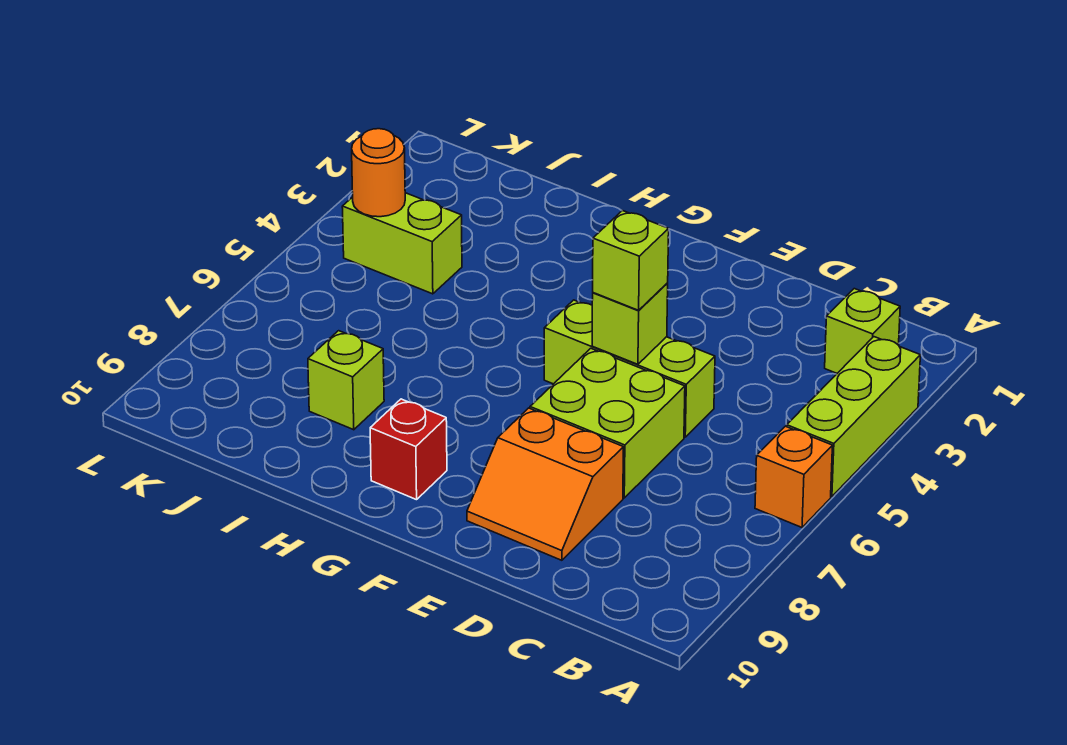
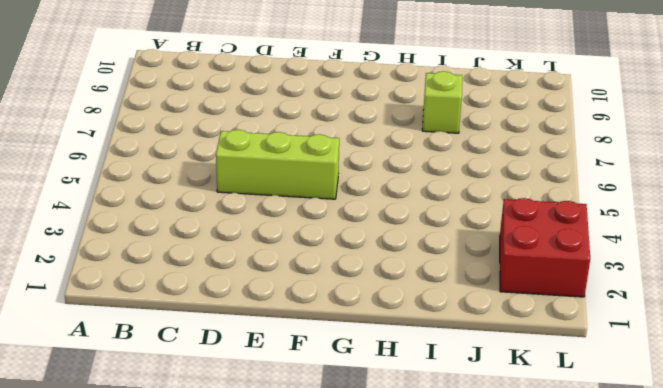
red 2x2 brick [500,198,590,297] -> none
none -> lime 1x3 brick [787,337,920,497]
none -> orange 1x1 brick [755,426,832,527]
none -> lime 1x1 brick [825,289,900,373]

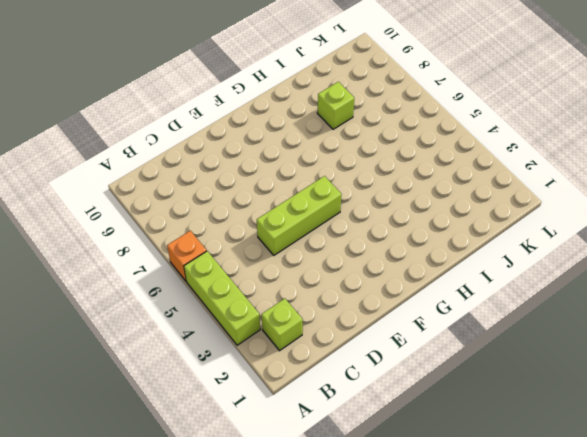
none -> lime 2x2 brick [530,348,685,498]
none -> orange 2x2 slope [467,408,623,560]
none -> red 1x1 brick [370,399,447,500]

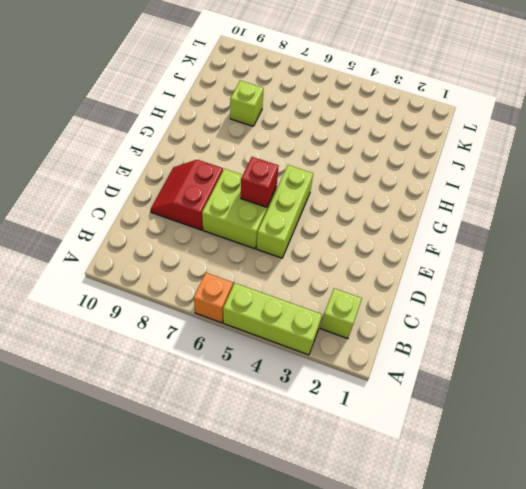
red 2x2 slope [150,160,223,230] -> orange 2x2 slope [467,408,623,560]
red 1x1 brick [241,157,279,207] -> red 1x1 brick moved to [370,399,447,500]
none -> lime 1x2 brick [342,193,462,294]
none -> lime 1x1 brick [592,283,668,364]
none -> orange 1x1 round brick [352,129,405,217]

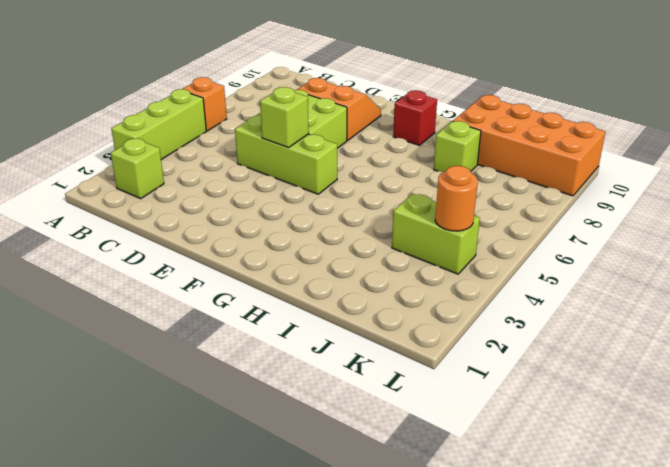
orange 2x4 brick [453,95,606,196] -> none
none -> lime 1x1 brick [593,211,669,310]

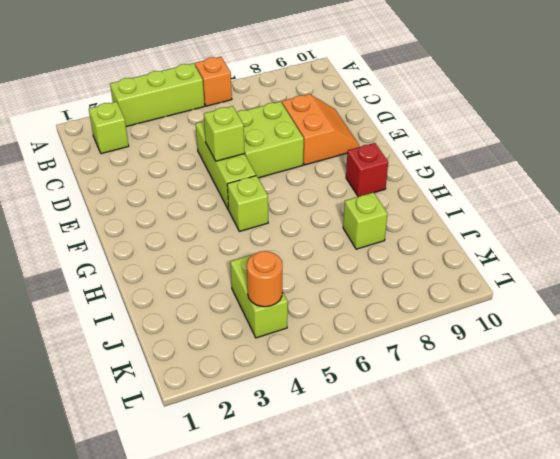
lime 1x1 brick [227,176,268,231] -> lime 1x1 brick moved to [593,211,669,310]

